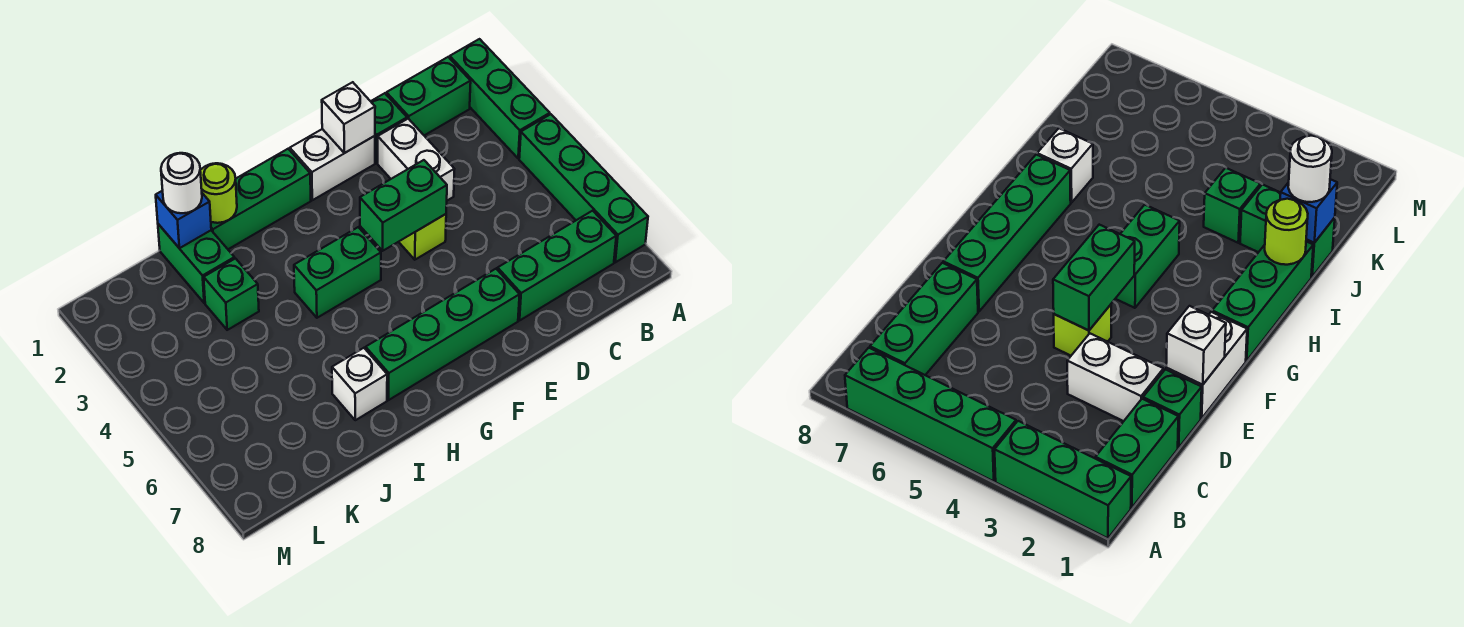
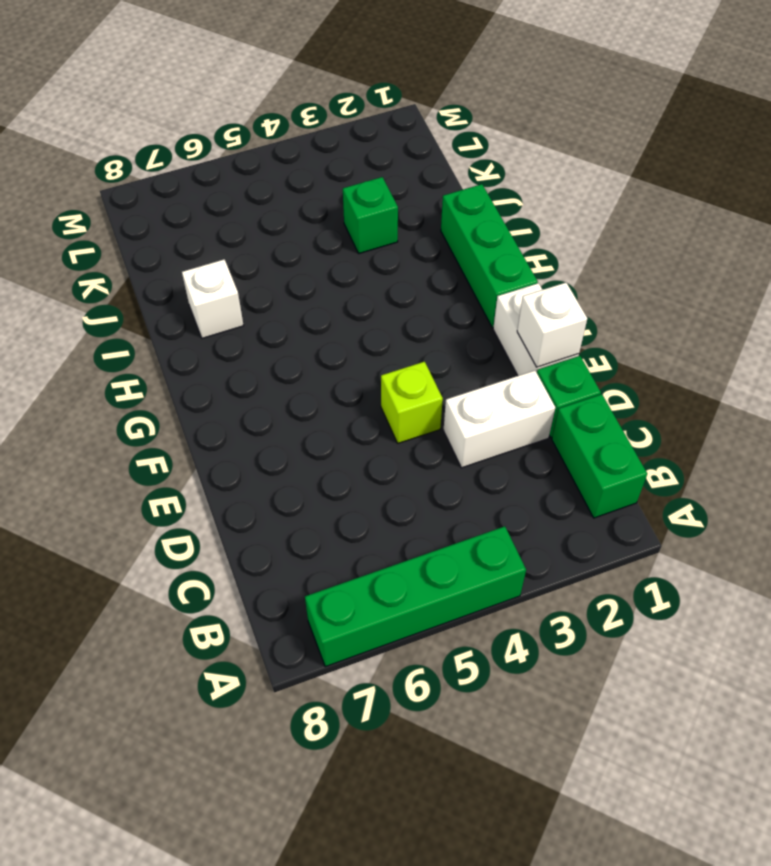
none -> green 1x3 brick [450,39,550,158]
none -> green 1x3 brick [498,211,616,320]
none -> green 1x4 brick [366,269,520,400]

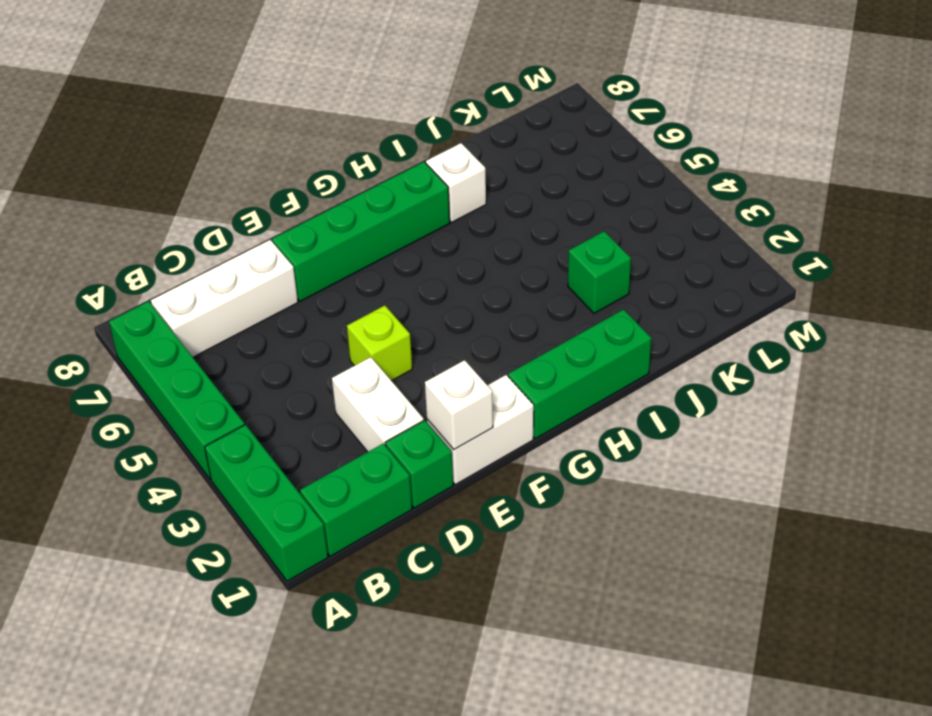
white 1x3 brick [151,240,298,357] -> green 1x3 brick [498,211,616,320]
none -> green 1x2 brick [294,227,381,318]
none -> green 1x2 brick [158,224,235,303]
none -> green 1x2 brick [360,160,447,251]

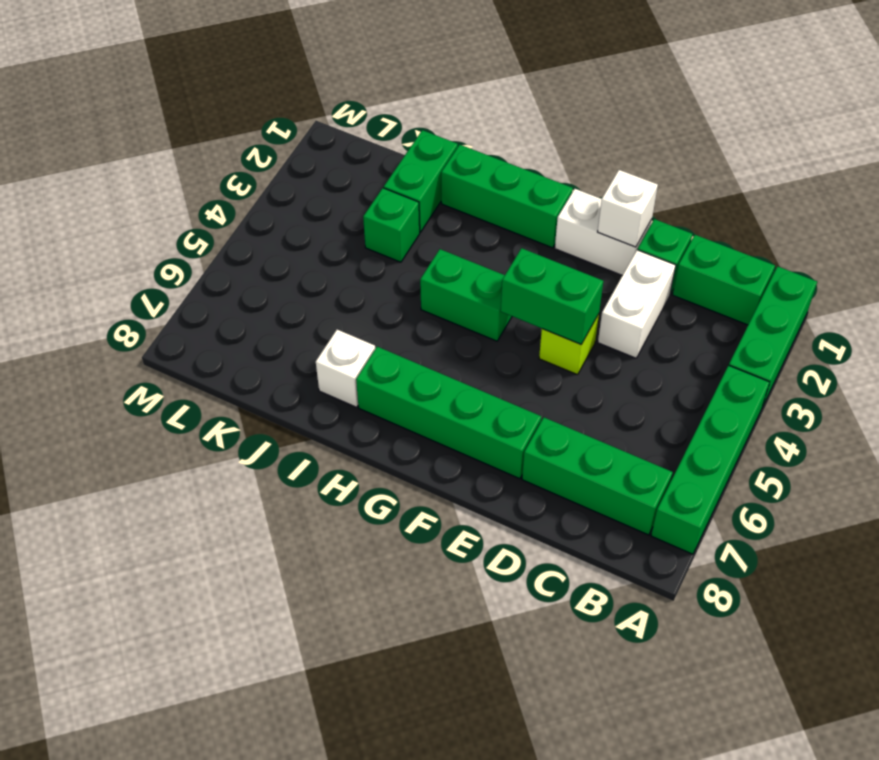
none -> lime 1x1 round brick [200,163,237,223]
none -> blue 1x1 brick [156,191,211,248]
none -> white 1x1 round brick [161,153,202,213]

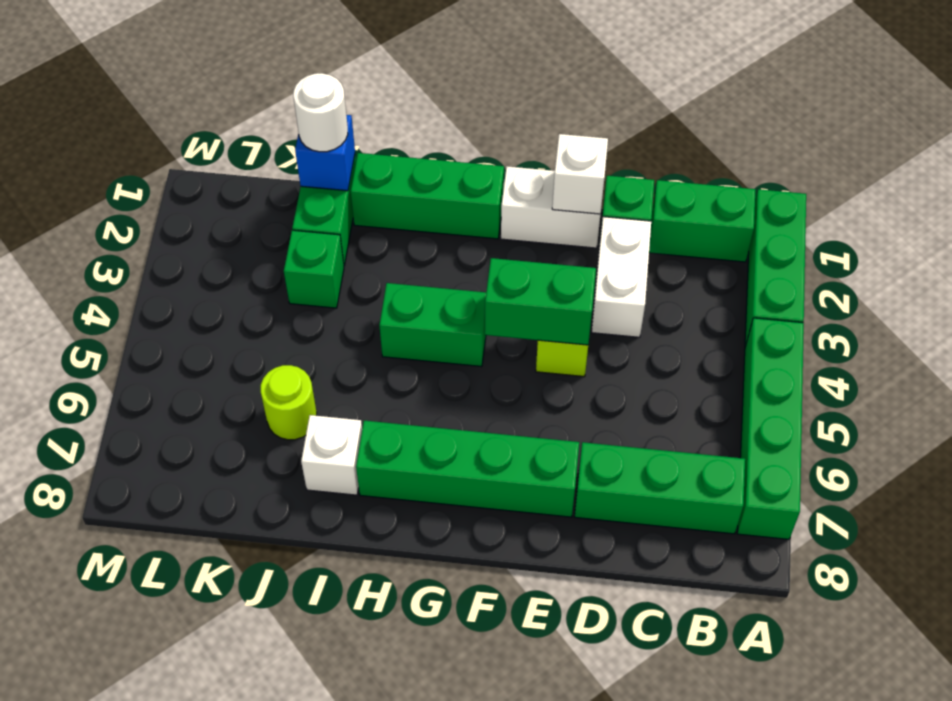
lime 1x1 round brick [261,365,317,440] -> lime 1x1 round brick moved to [200,163,237,223]

